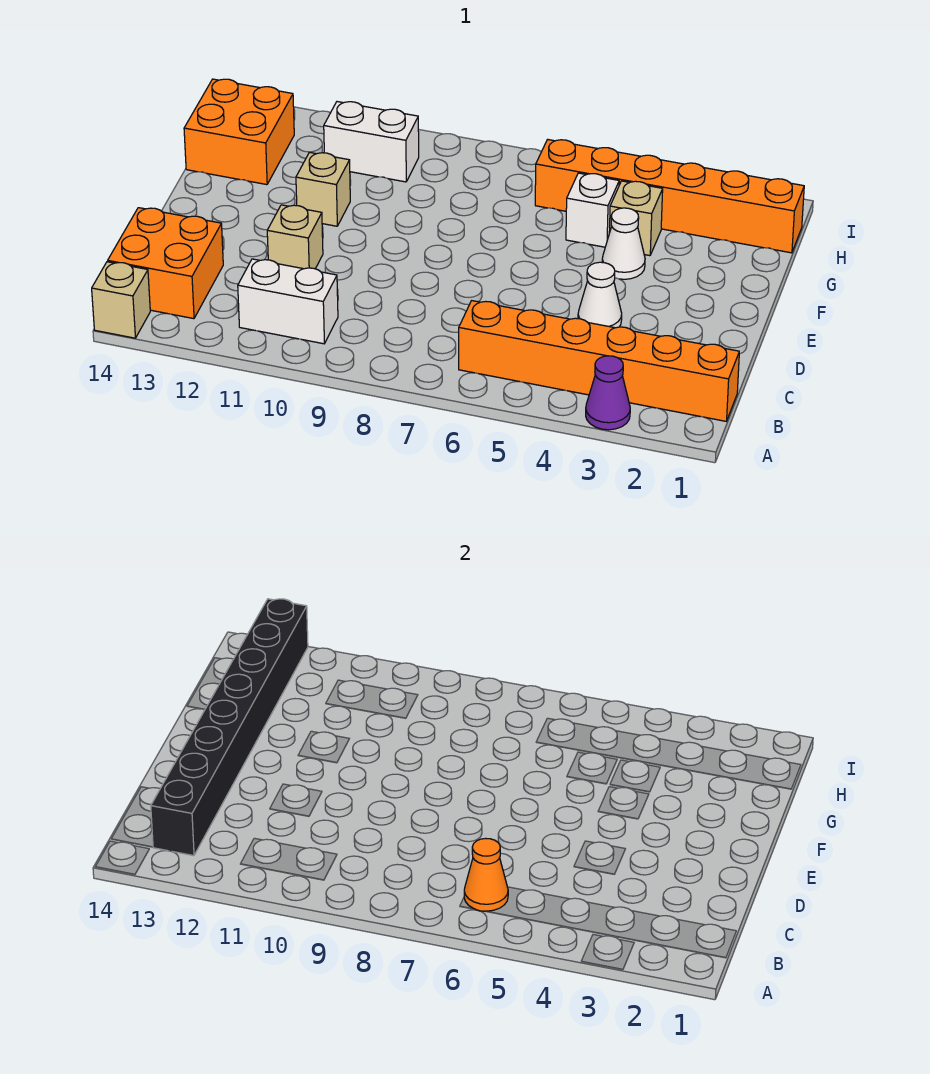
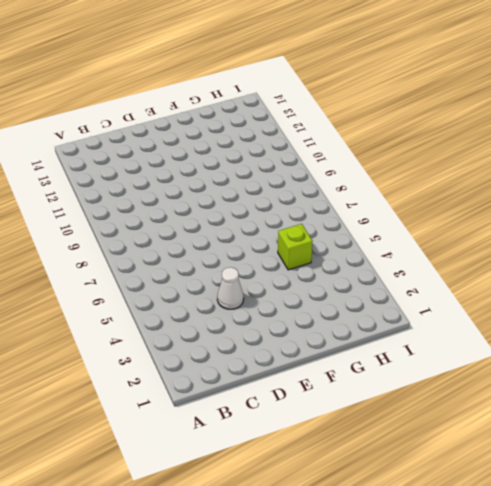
lime 1x1 brick [278,224,313,270] -> white 1x1 brick [566,173,619,247]
none -> purple 1x1 cone [586,356,630,430]
none -> tan 1x1 brick [92,262,150,338]
none -> orange 1x6 brick [459,301,739,421]

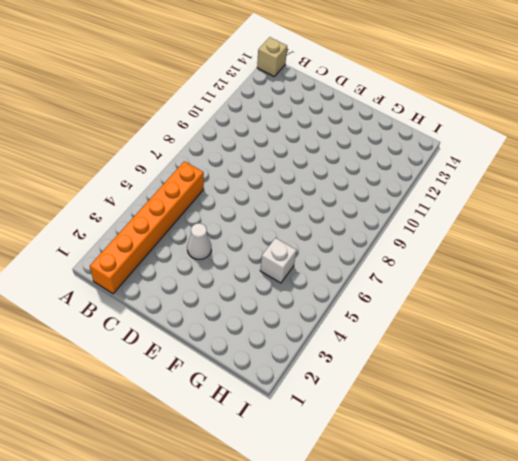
none -> purple 1x1 cone [586,356,630,430]
none -> white 1x2 brick [238,259,338,344]
none -> orange 2x2 brick [108,208,223,319]

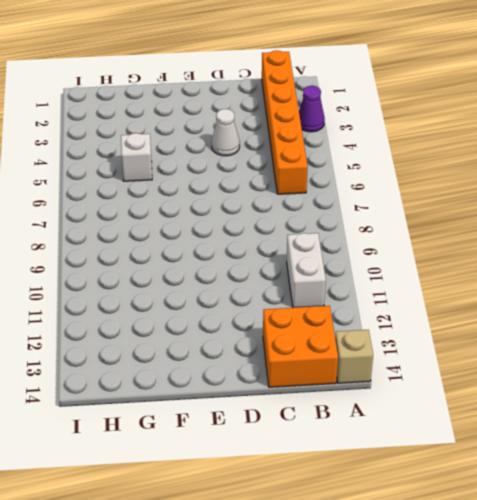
none -> tan 1x1 brick [267,205,323,269]
none -> white 1x1 cone [602,208,645,279]
none -> tan 1x1 brick [296,152,350,226]

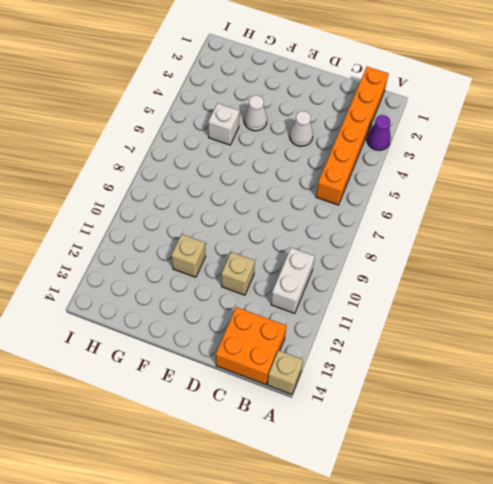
none -> tan 1x1 brick [609,181,663,256]
none -> orange 2x2 brick [184,79,294,185]
none -> orange 1x6 brick [535,139,804,253]

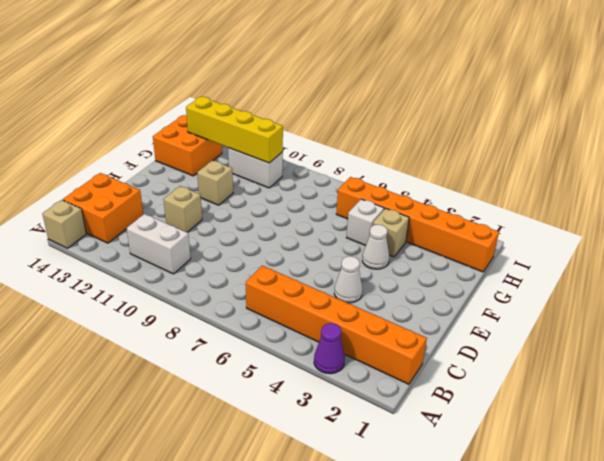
yellow 1x4 brick [186,97,283,163] -> black 1x8 brick [151,599,308,856]
none -> orange 1x1 cone [464,838,508,911]

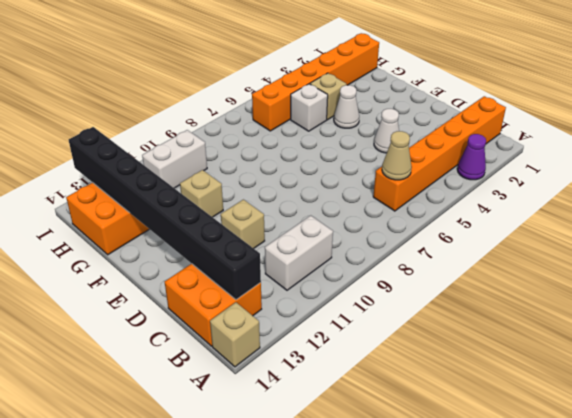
tan 1x1 cone [382,131,412,180] -> orange 1x1 cone [464,838,508,911]

